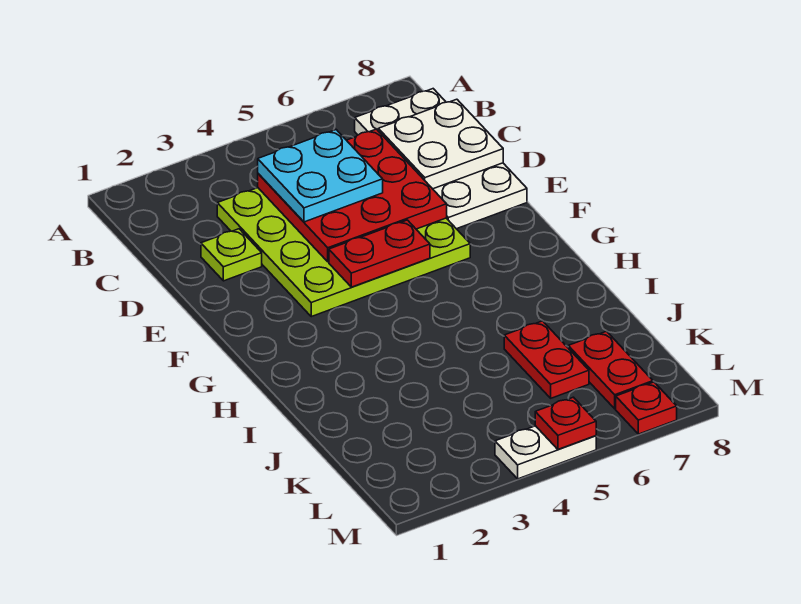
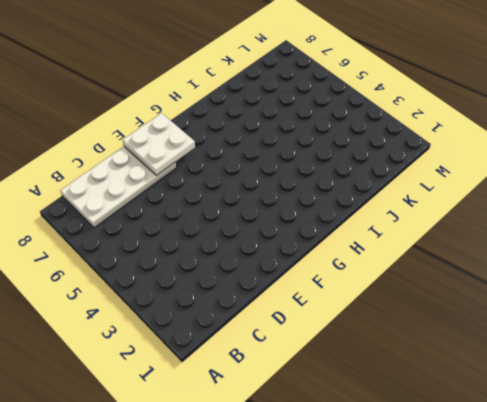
white 2x2 plate [123,113,195,176] -> white 2x2 plate moved to [378,99,503,189]
none -> lime 4x4 plate [217,188,470,317]
none -> lime 1x1 plate [201,229,262,281]
none -> red 1x2 plate [504,321,589,398]

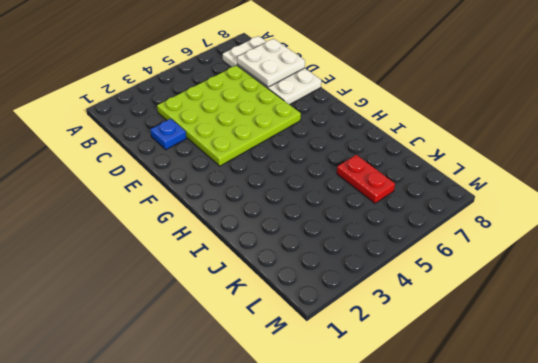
blue 1x1 plate [150,119,186,150] -> lime 1x1 plate [201,229,262,281]
none -> red 1x2 plate [568,331,653,409]
none -> white 1x2 plate [495,426,596,479]
none -> red 1x1 plate [616,382,677,434]

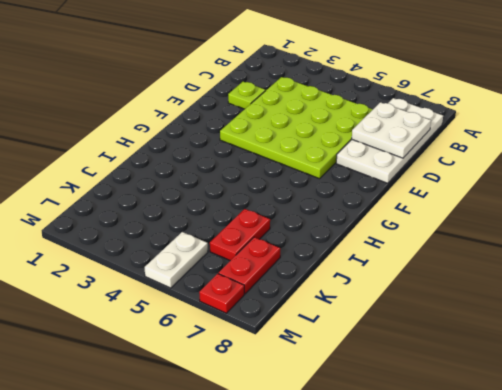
white 1x2 plate [145,232,208,288] -> white 1x2 plate turned to [495,426,596,479]
none -> red 3x3 plate [258,129,447,262]
none -> red 1x2 plate [329,220,430,287]
none -> red 1x1 plate [535,397,596,449]

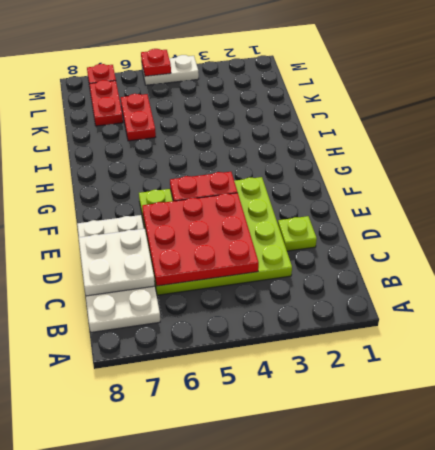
none -> cyan 2x2 plate [258,130,383,222]

